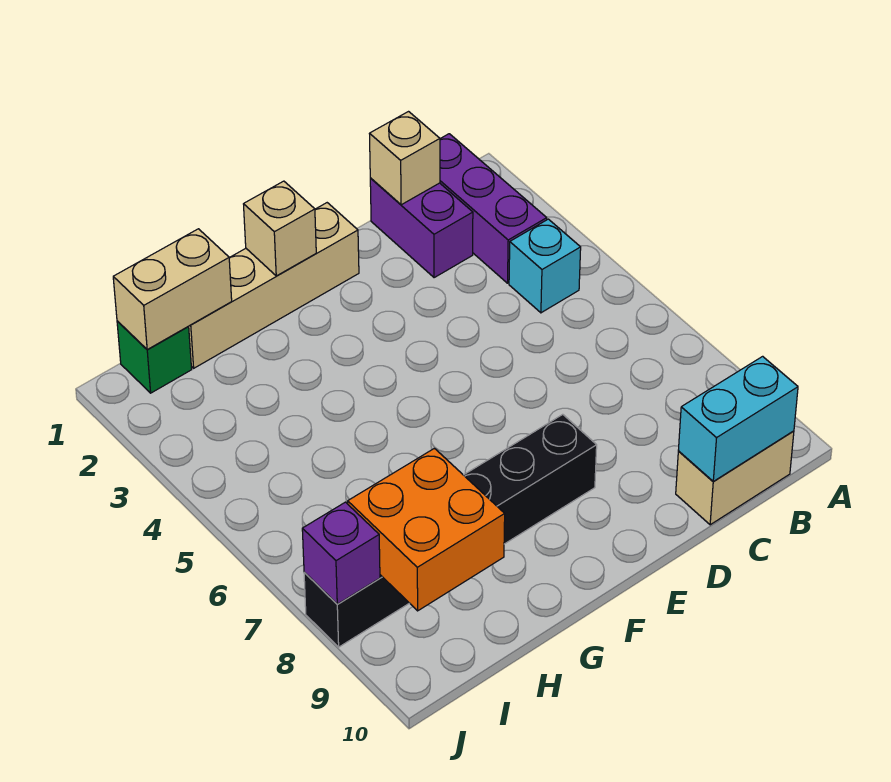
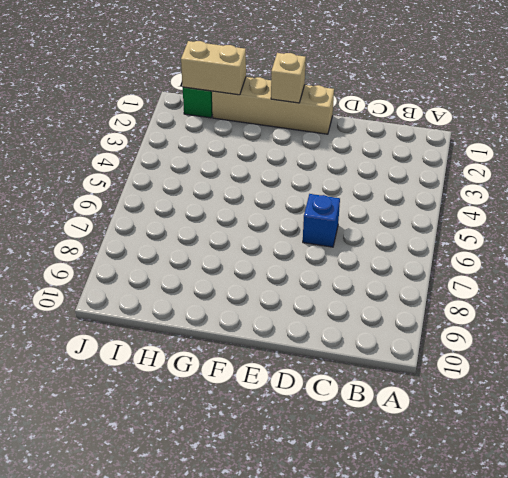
blue 1x1 brick [303,194,340,247] -> none
none -> purple 1x3 brick [440,134,547,283]
none -> cyan 1x1 brick [509,219,581,313]
none -> tan 1x2 brick [676,431,794,525]

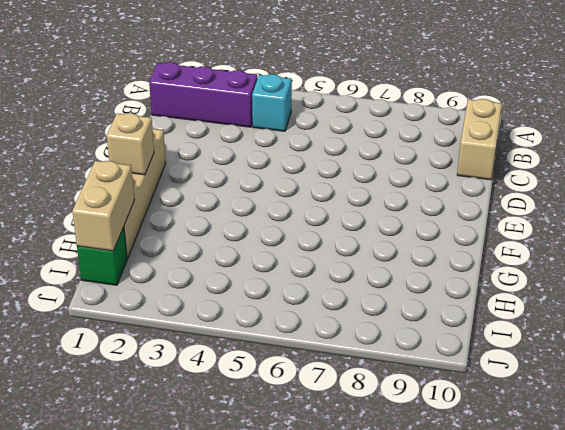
none -> purple 1x2 brick [370,178,473,278]
none -> black 1x6 brick [304,414,597,647]
none -> cyan 1x2 brick [678,356,798,482]

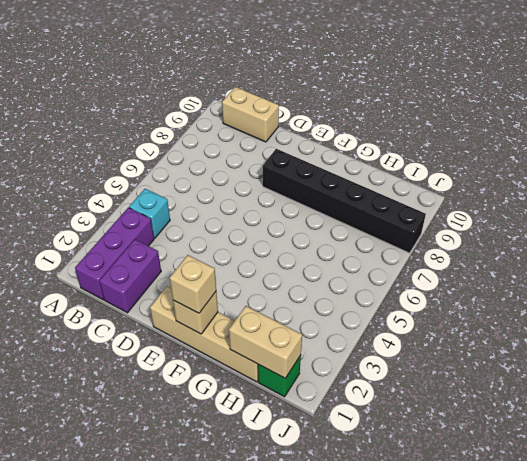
tan 1x1 brick [170,255,216,313] -> tan 1x1 brick moved to [369,112,440,205]
none -> cyan 1x2 brick [678,356,798,482]
none -> orange 2x2 brick [348,448,505,611]
none -> purple 1x1 brick [302,502,380,604]

